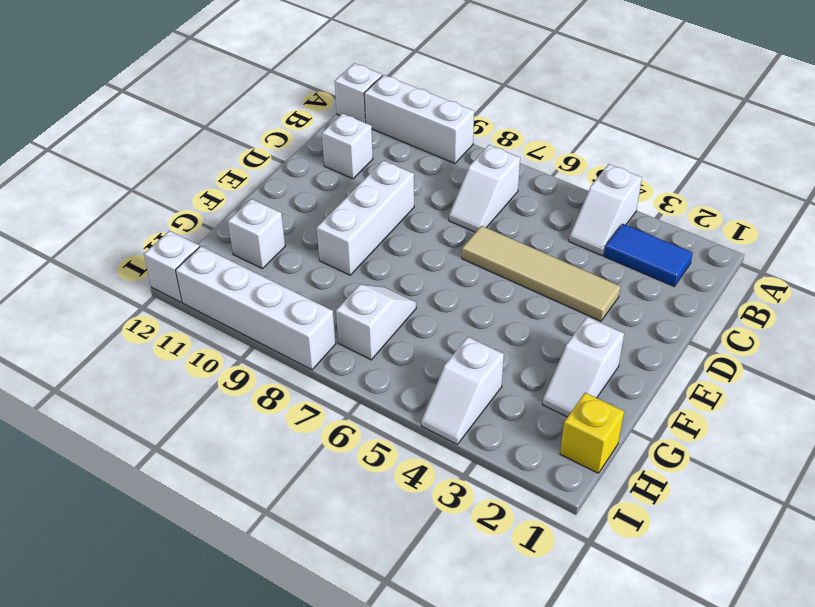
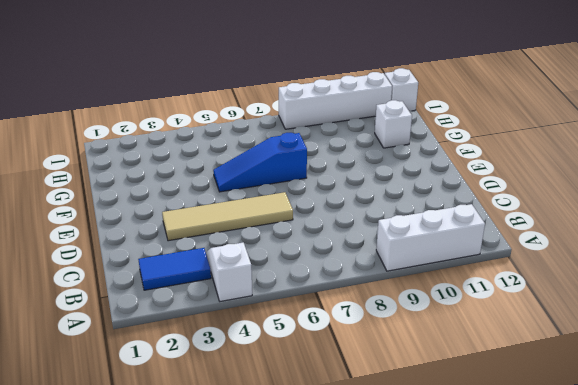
blue 1x3 slope [213,133,307,192] -> none
none -> white 1x1 brick [335,63,382,123]
none -> white 1x2 slope [449,145,520,232]
none -> white 1x1 brick [322,114,373,179]

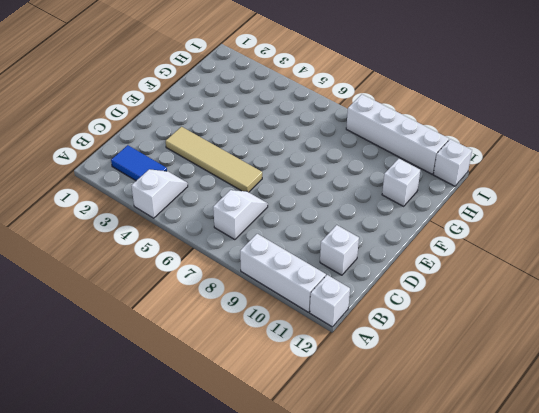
none -> white 1x3 brick [317,160,414,275]
none -> white 1x2 slope [542,317,624,417]
none -> white 1x2 slope [336,285,416,360]

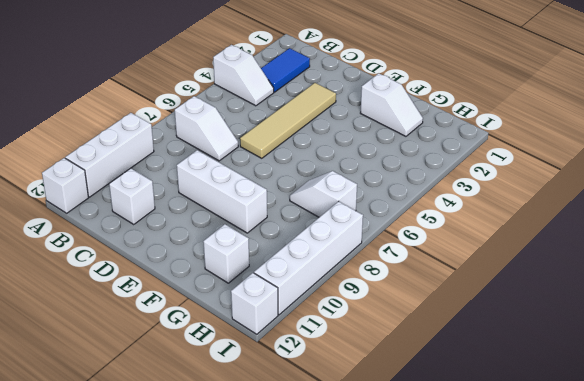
none -> yellow 1x1 brick [560,393,624,473]
none -> white 1x2 slope [421,337,504,444]

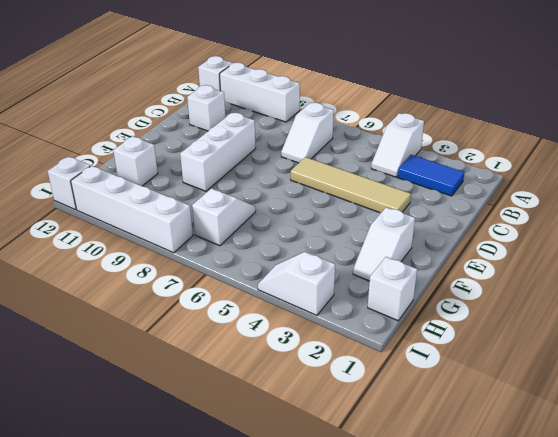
white 1x1 brick [368,257,417,321] -> yellow 1x1 brick [560,393,624,473]
white 1x2 slope [258,252,335,315] -> white 1x2 slope turned to [421,337,504,444]

